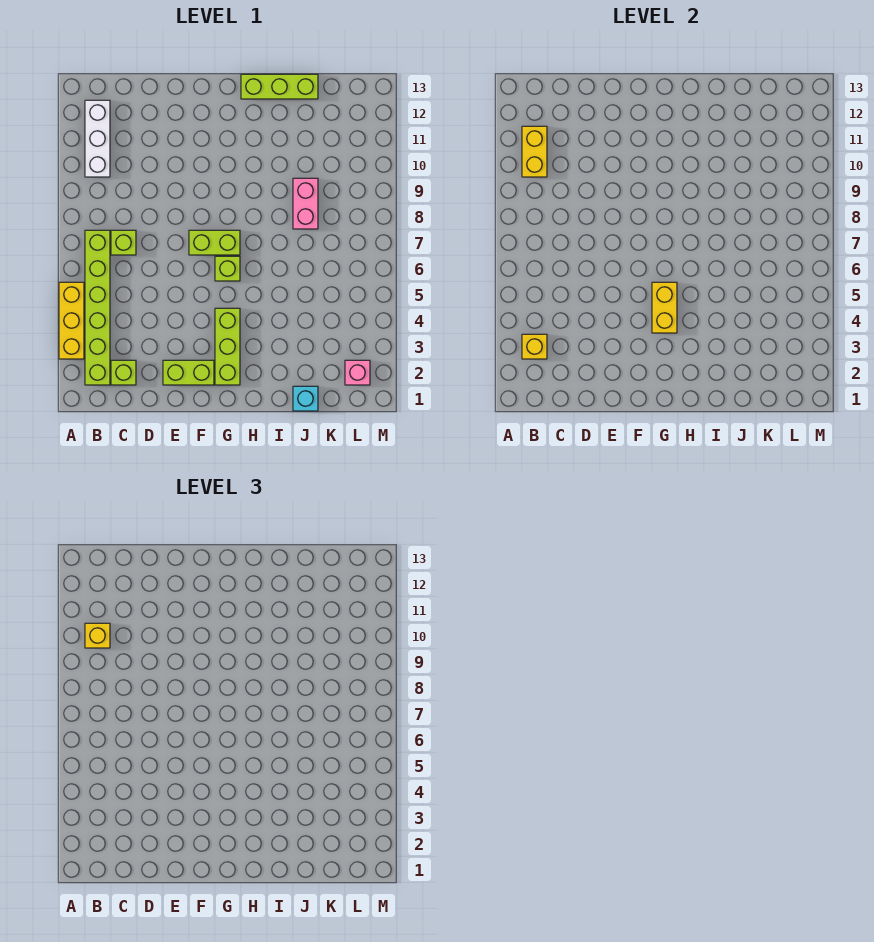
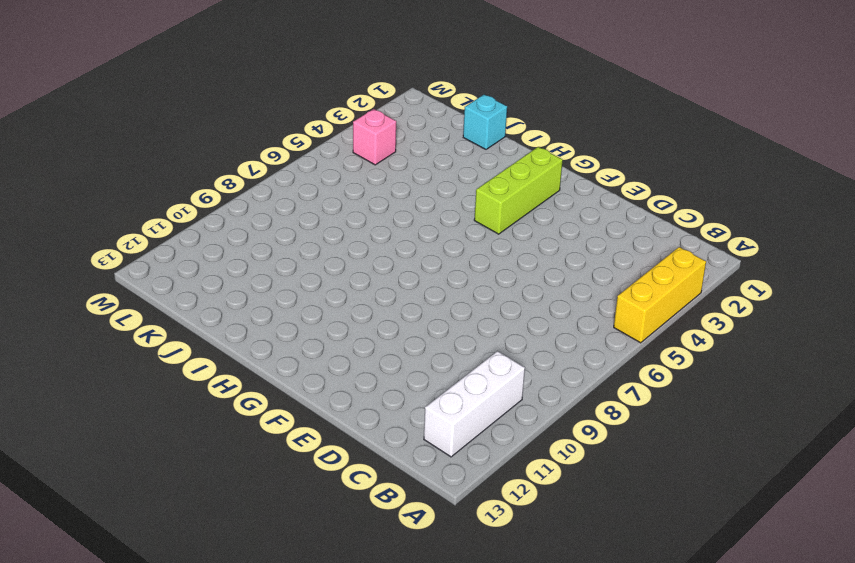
pink 1x1 brick [353,109,396,165] -> pink 1x1 brick moved to [345,360,370,385]
none -> lime 1x6 brick [85,230,110,385]
none -> lime 1x1 brick [111,360,136,385]
none -> lime 1x1 brick [111,230,136,255]

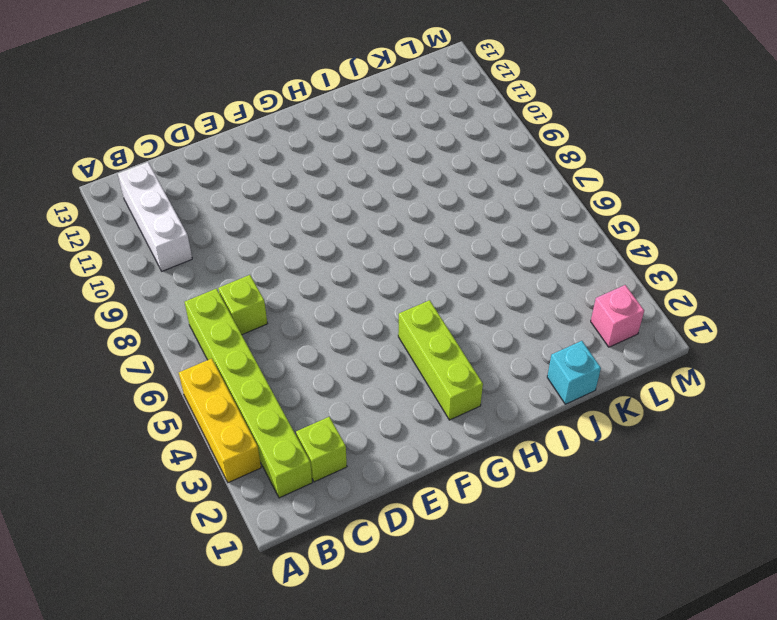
none -> lime 1x2 brick [163,360,214,385]
none -> lime 1x2 brick [189,230,240,255]
none -> lime 1x1 brick [215,256,240,281]

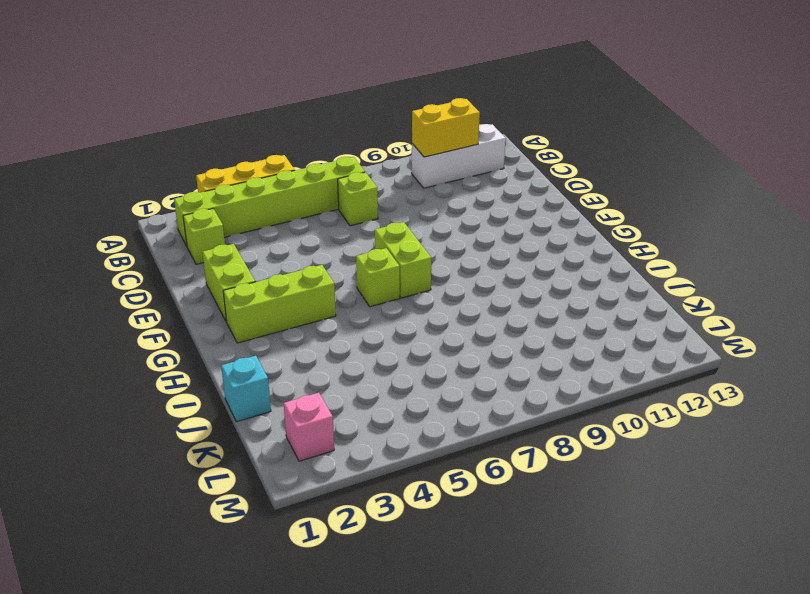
none -> lime 1x3 brick [241,74,318,99]
none -> pink 1x2 brick [293,178,318,229]
none -> yellow 1x1 brick [522,334,547,359]

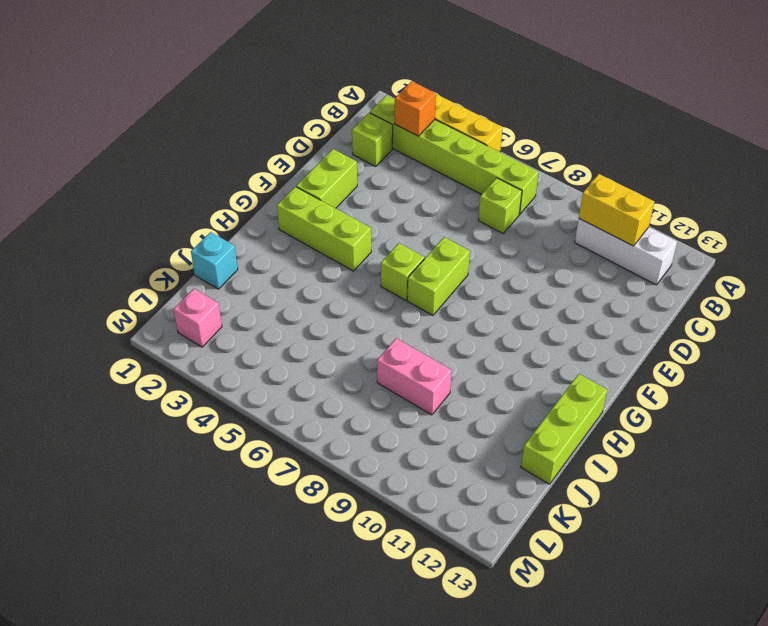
orange 1x1 brick [395,81,436,136] -> yellow 1x1 brick [522,334,547,359]
none -> yellow 1x2 brick [652,282,677,333]
none -> yellow 1x1 brick [85,623,110,648]

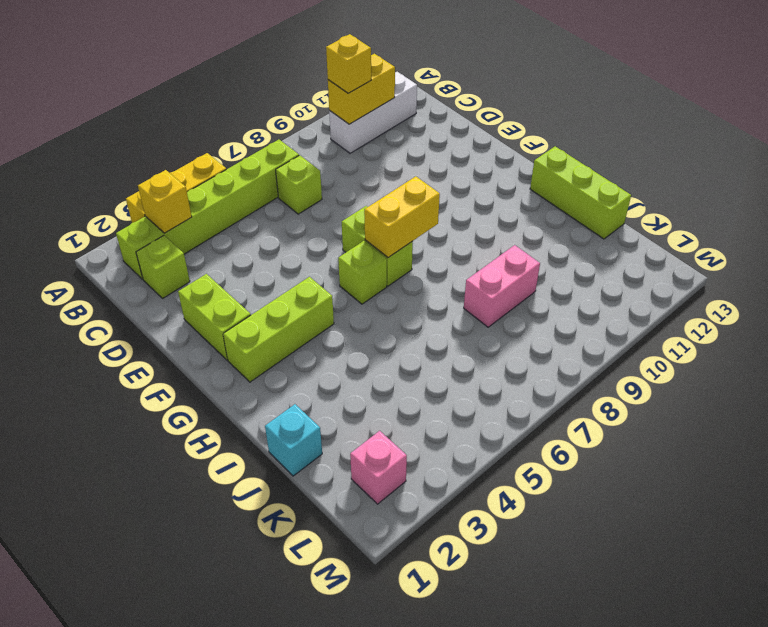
yellow 1x2 brick [364,176,440,258] -> yellow 1x2 brick moved to [652,282,677,333]

